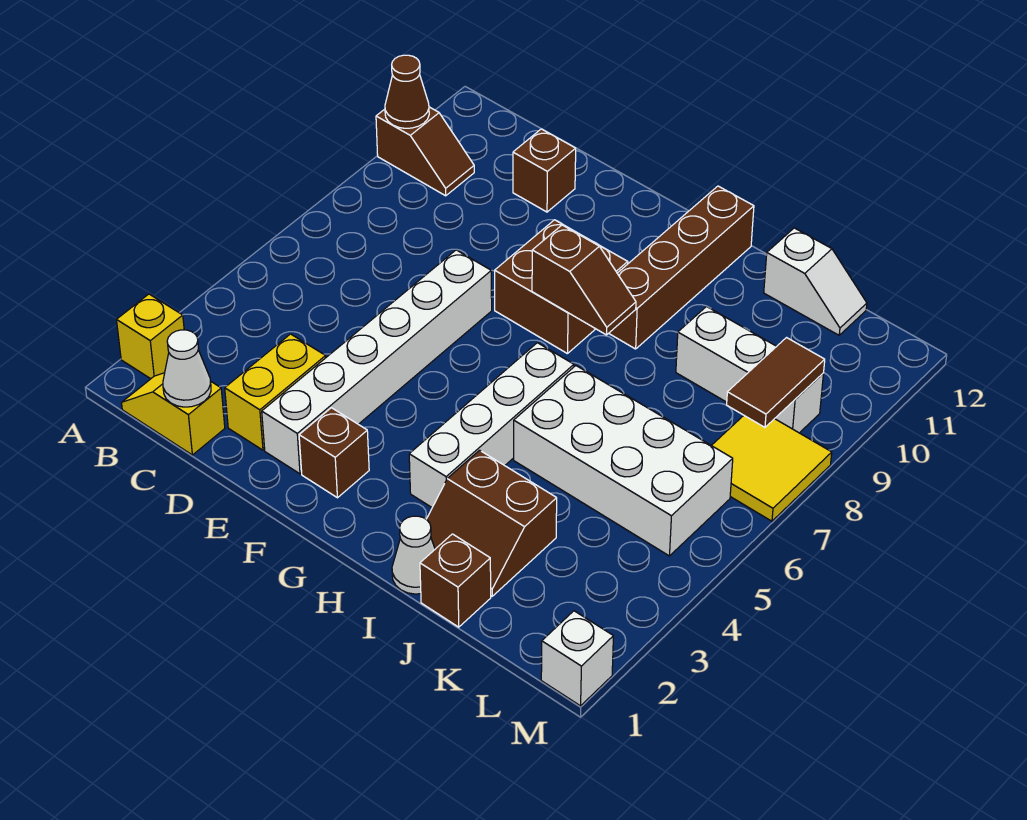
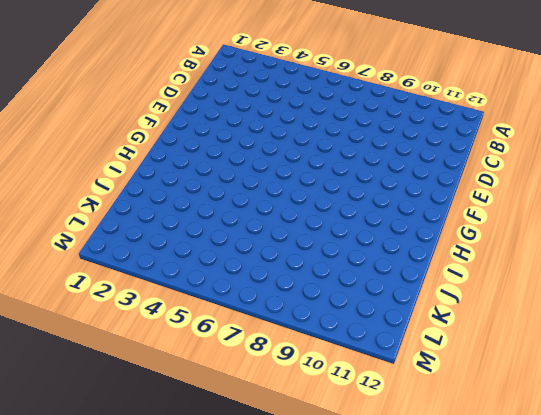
none -> yellow 1x1 brick [117,294,184,379]
none -> brown 1x2 slope [376,107,474,196]
none -> yellow 1x2 slope [121,373,225,455]

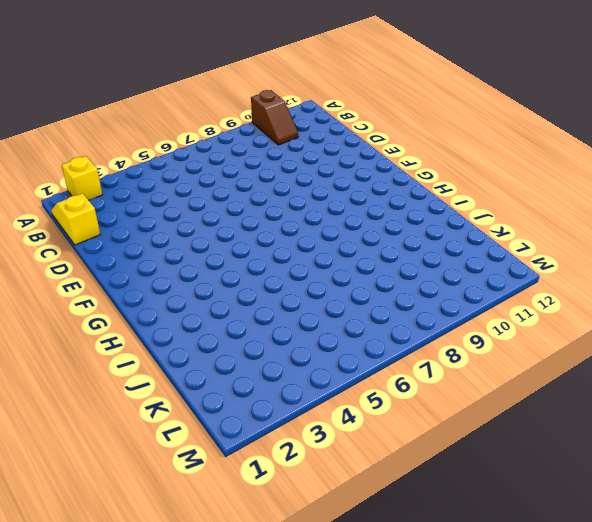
none -> yellow 1x2 brick [225,334,326,450]
none -> brown 1x1 brick [513,129,576,212]
none -> white 1x6 brick [262,250,492,474]

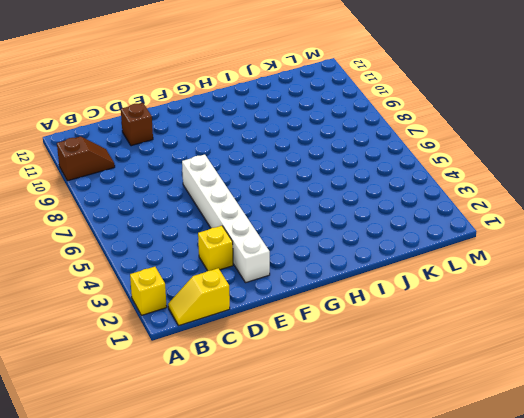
yellow 1x1 brick [198,226,233,271] -> yellow 1x2 brick [225,334,326,450]
none -> brown 1x1 brick [299,408,369,498]
none -> brown 2x2 brick [495,220,628,354]
none -> white 1x4 brick [409,343,574,507]

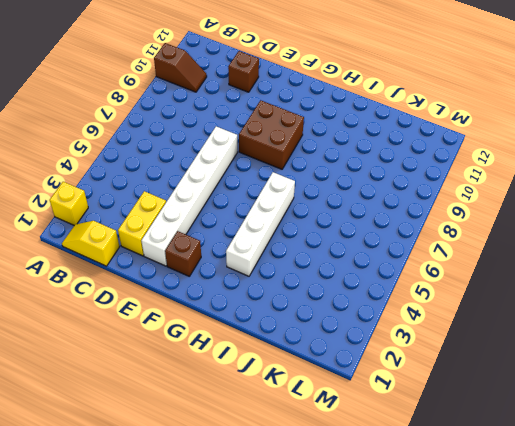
none -> brown 1x4 brick [609,186,754,349]
none -> white 1x1 cone [392,516,435,594]
none -> brown 2x2 slope [426,450,557,596]

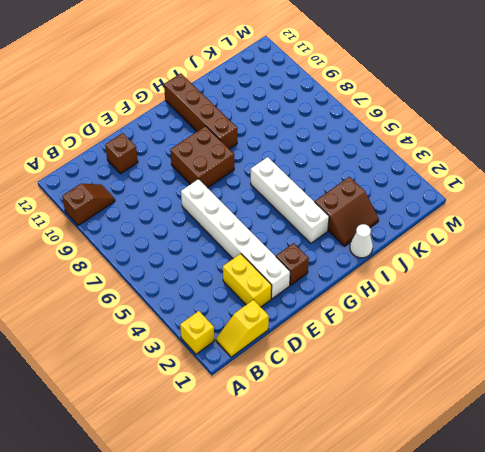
none -> white 2x4 brick [514,366,733,556]
none -> brown 1x1 brick [420,534,491,627]
none -> white 1x3 brick [676,307,823,433]

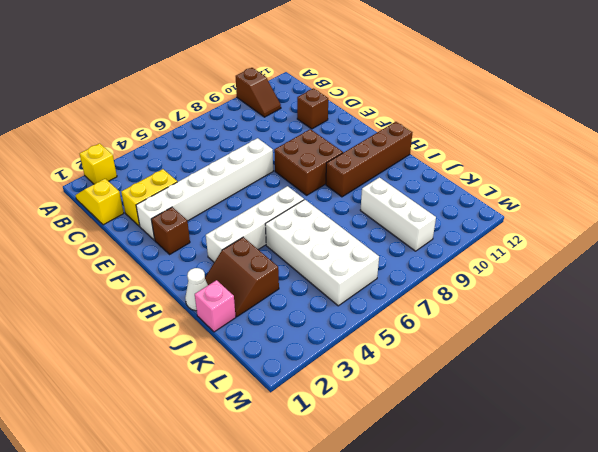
pink 1x1 brick [195,280,236,332] -> brown 1x1 brick [420,534,491,627]
none -> white 1x2 slope [764,228,867,335]
none -> yellow 2x2 tile [711,416,832,521]
none -> white 1x1 brick [541,611,613,706]

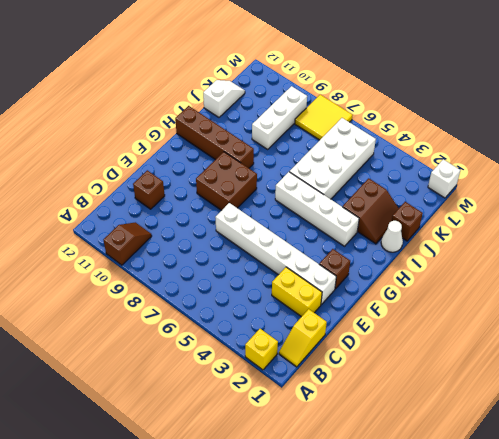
none -> brown 1x1 cone [385,55,429,128]
none -> white 1x1 cone [163,330,211,407]
none -> brown 1x2 slope [532,225,636,335]

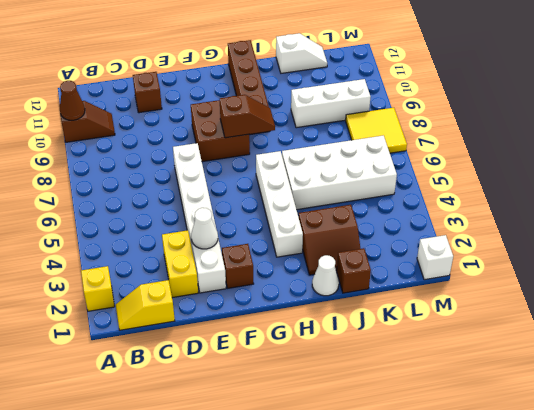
white 1x1 cone [191,208,218,249] -> white 1x1 cone moved to [163,330,211,407]
none -> brown 1x2 tile [727,338,825,427]

